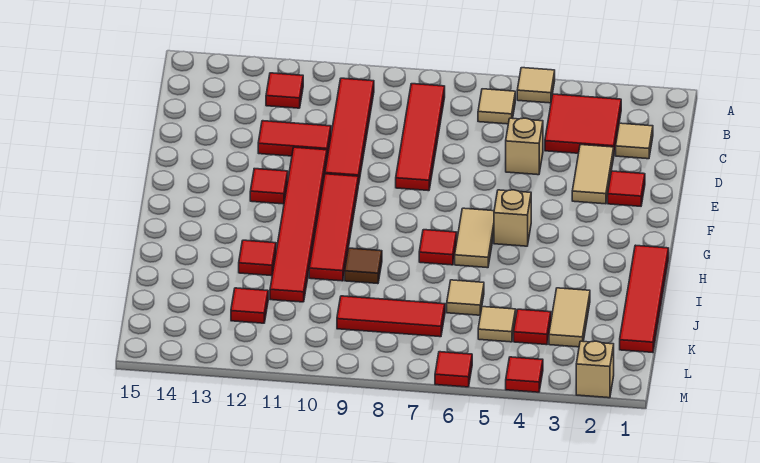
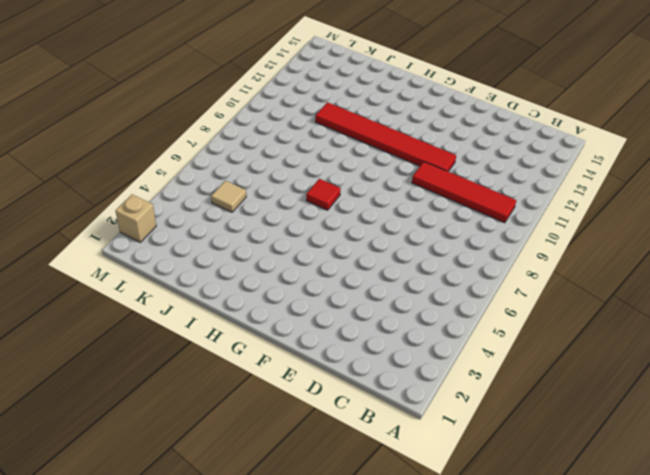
none -> tan 1x1 tile [517,68,555,103]
none -> red 2x2 tile [545,94,621,153]
none -> tan 1x1 tile [478,89,515,124]

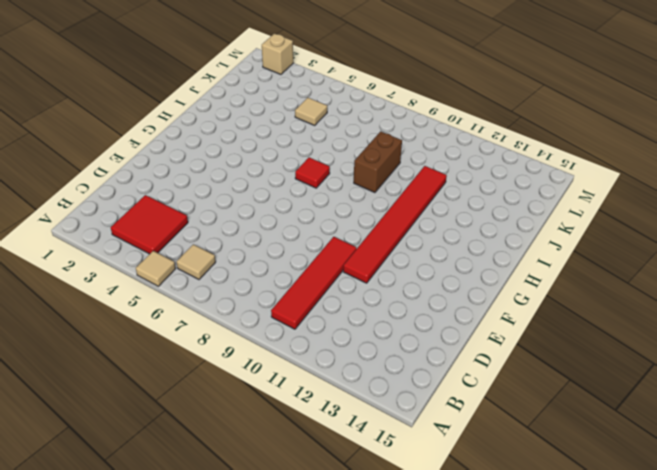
brown 1x2 brick [354,131,402,193] -> brown 1x1 tile [345,248,382,284]
none -> red 1x4 tile [396,84,445,191]
none -> red 1x1 tile [266,73,303,108]
none -> tan 1x1 tile [616,123,653,159]

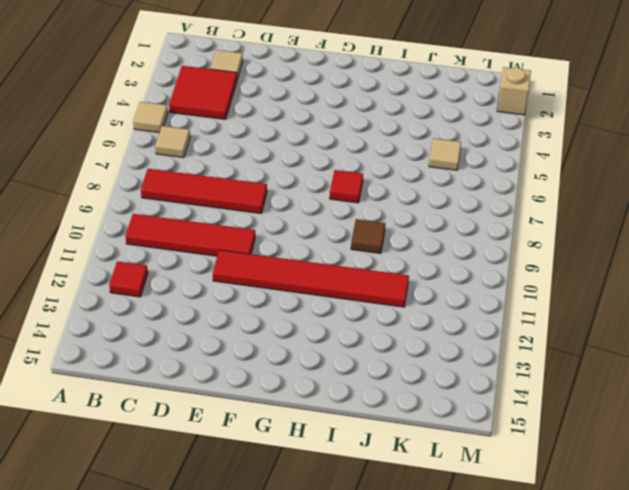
none -> tan 1x2 tile [572,145,614,204]
none -> tan 1x1 brick [506,118,543,175]
none -> red 1x2 tile [258,121,331,157]

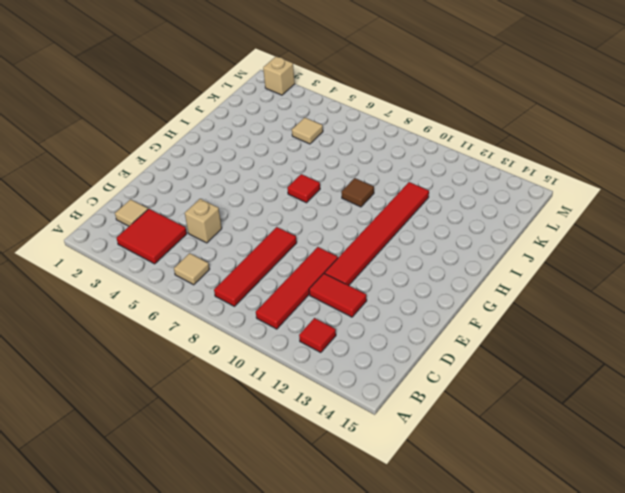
none -> tan 1x1 tile [517,68,555,103]
none -> tan 1x2 tile [572,145,614,204]
none -> red 1x1 tile [608,171,645,206]

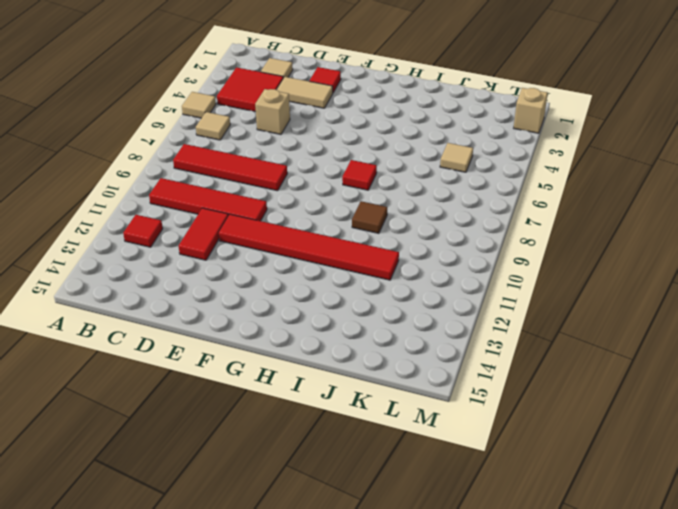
none -> red 1x4 tile [309,174,358,281]
none -> red 1x1 tile [250,169,288,204]
none -> tan 1x1 brick [494,190,531,246]

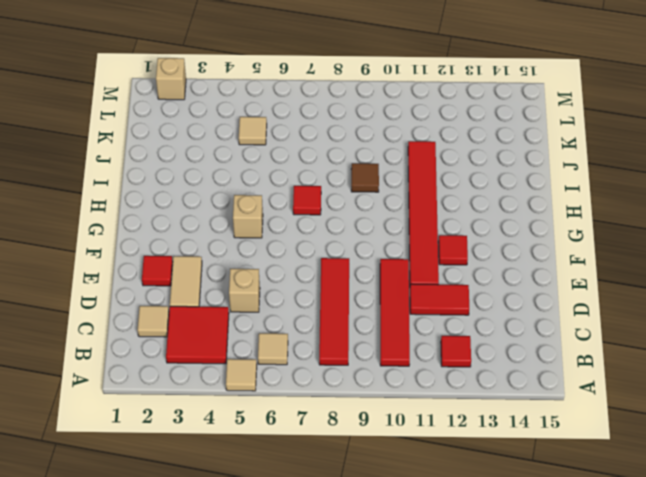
none -> red 1x4 tile [309,174,358,281]
none -> tan 1x2 tile [455,208,494,268]
none -> red 1x4 tile [620,245,669,353]

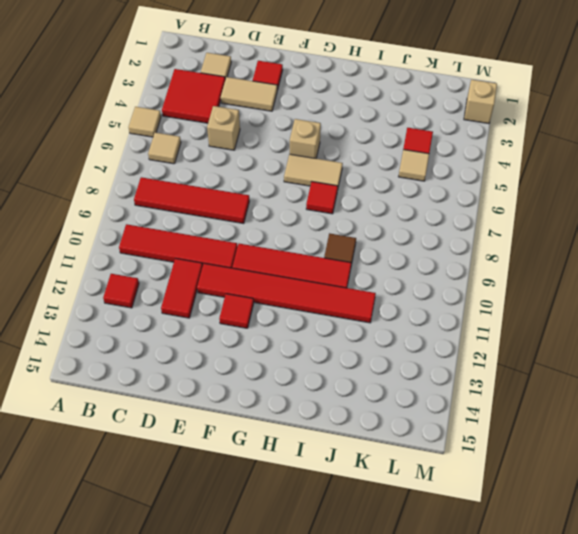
none -> red 1x4 tile [620,245,669,353]
none -> red 1x1 tile [239,240,276,276]
none -> tan 1x2 tile [549,288,590,347]

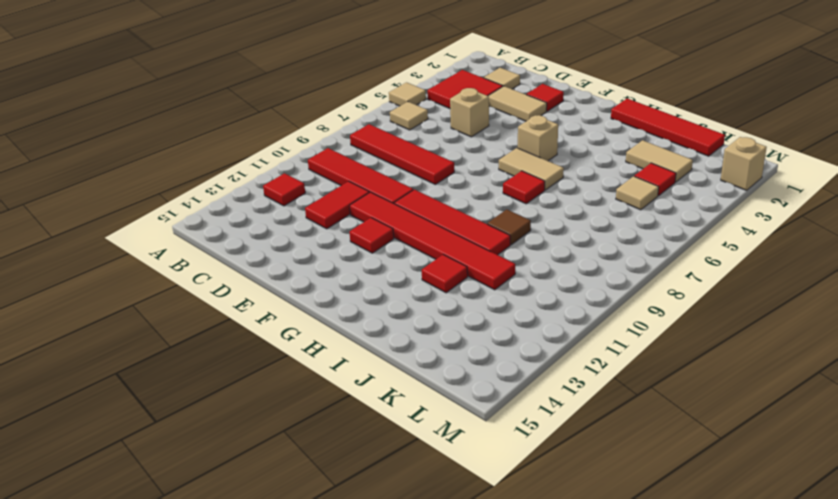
none -> tan 1x1 tile [447,280,484,315]
none -> red 1x3 tile [337,296,445,337]
none -> red 1x1 tile [231,288,268,323]

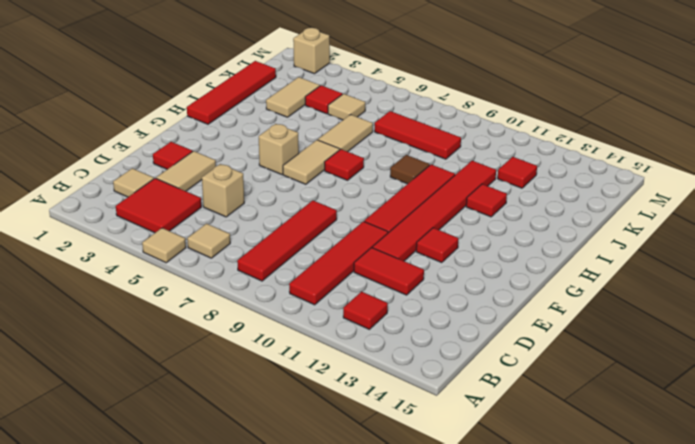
tan 1x2 tile [318,115,373,152] -> tan 1x1 tile [447,280,484,315]
none -> red 1x1 tile [506,357,543,392]
none -> red 1x1 tile [435,352,472,387]

